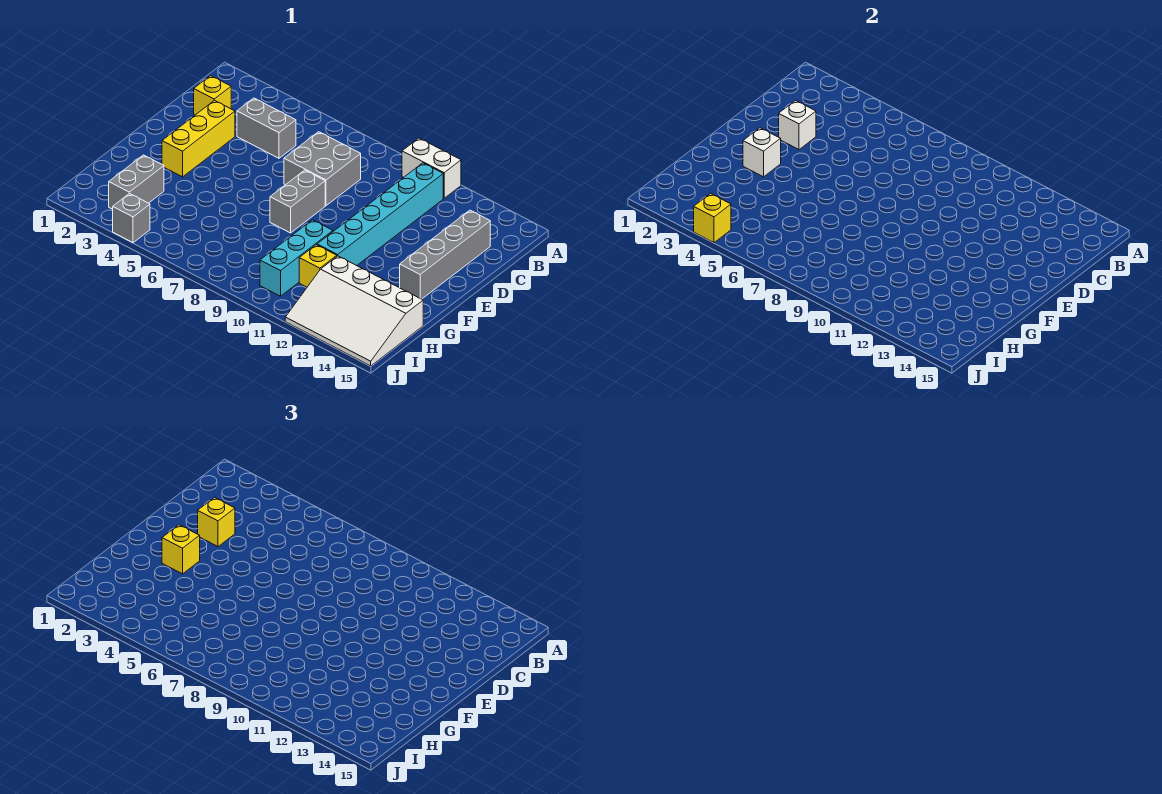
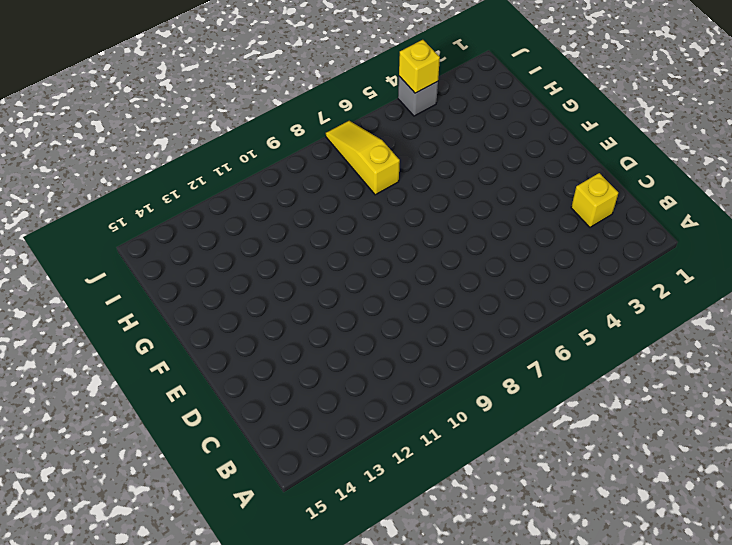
yellow 1x3 slope [326,121,400,195] -> none
none -> white 1x2 brick [402,138,461,198]
none -> cyan 1x6 brick [317,163,443,266]
none -> grey 1x2 brick [237,98,296,158]

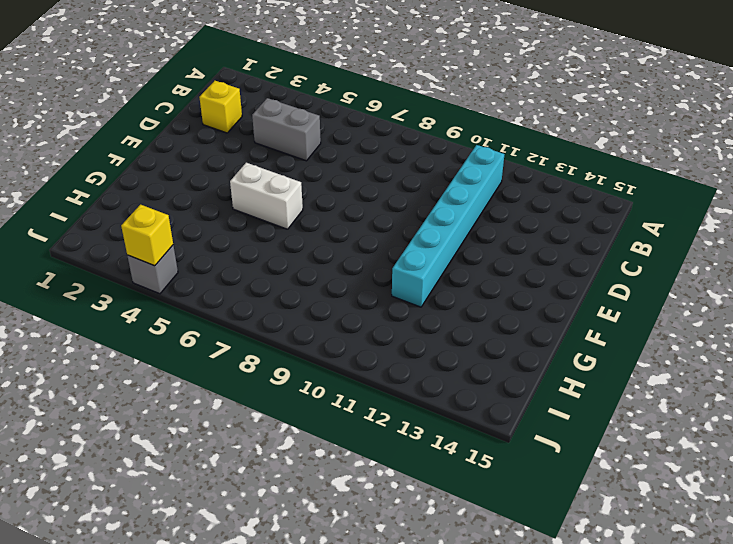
white 1x2 brick [230,163,303,229] -> white 1x2 brick moved to [402,138,461,198]
none -> grey 2x2 brick [284,132,361,206]
none -> grey 1x4 brick [400,210,490,299]
none -> yellow 1x3 brick [162,100,235,177]

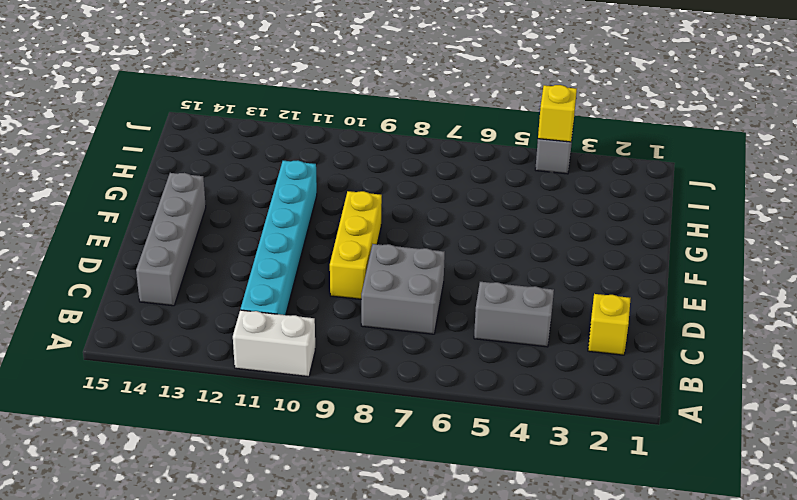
yellow 1x3 brick [330,191,382,299] -> yellow 1x3 brick moved to [162,100,235,177]
none -> grey 1x2 brick [270,170,325,233]
none -> cyan 1x3 brick [260,220,333,296]
none -> grey 1x2 brick [109,155,164,209]

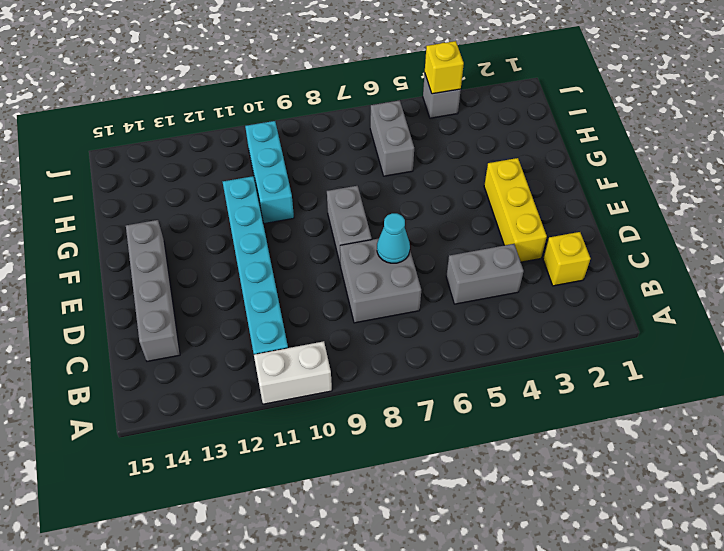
cyan 1x1 cone [377,213,410,263] -> none
grey 1x2 brick [370,100,414,176] -> grey 1x2 brick moved to [109,155,164,209]
none -> yellow 1x1 brick [299,245,337,287]
none -> white 3x4 slope [285,256,423,366]
none -> white 1x1 brick [779,101,816,150]

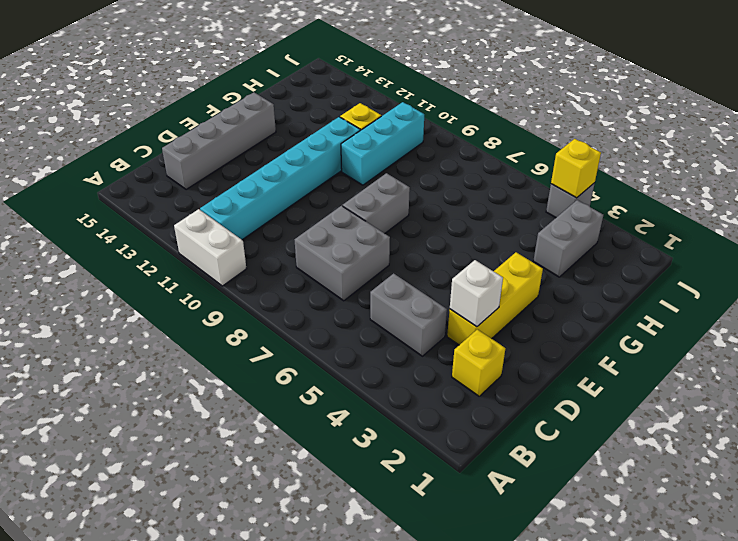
none -> white 3x4 slope [285,256,423,366]
none -> white 1x1 brick [743,128,781,177]
none -> yellow 1x1 brick [198,498,235,547]

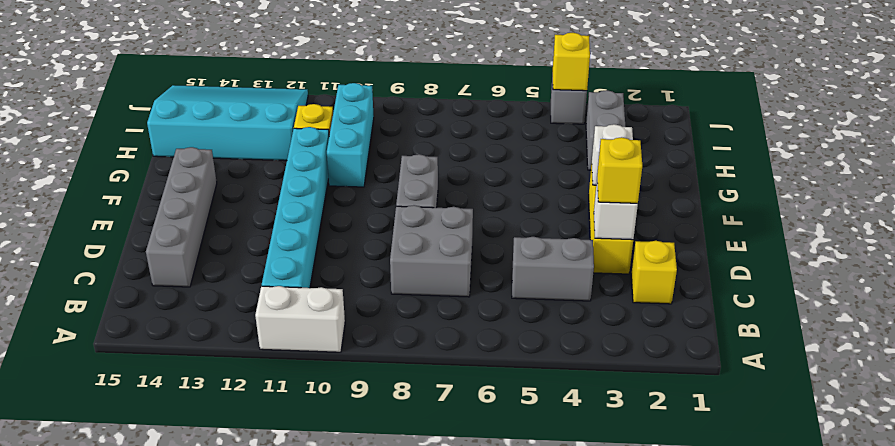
cyan 3x4 slope [147,85,308,161] -> white 3x4 slope [285,256,423,366]
none -> yellow 1x1 brick [162,525,200,574]

